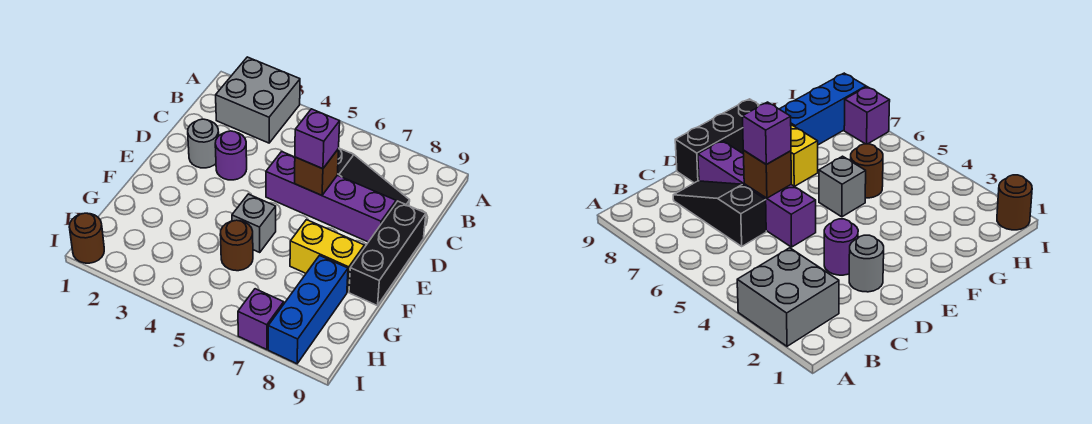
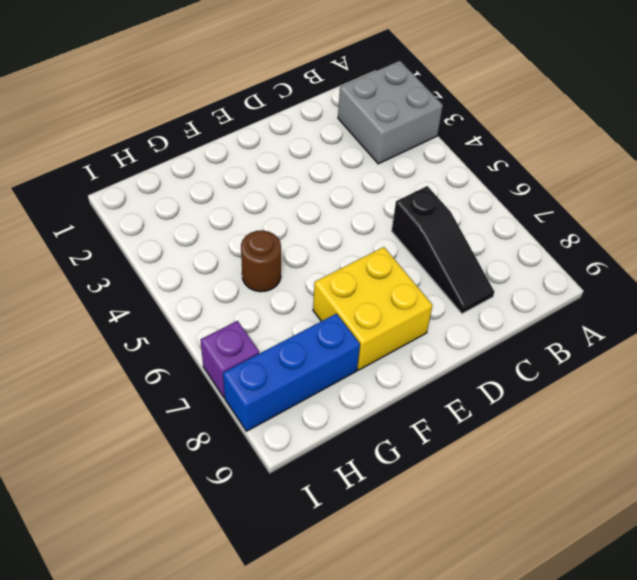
yellow 2x2 brick [313,247,433,370] -> yellow 1x2 brick [290,220,364,292]
none -> grey 1x1 round brick [188,119,219,168]
none -> purple 1x1 round brick [215,131,247,180]
none -> purple 1x4 brick [266,152,396,242]

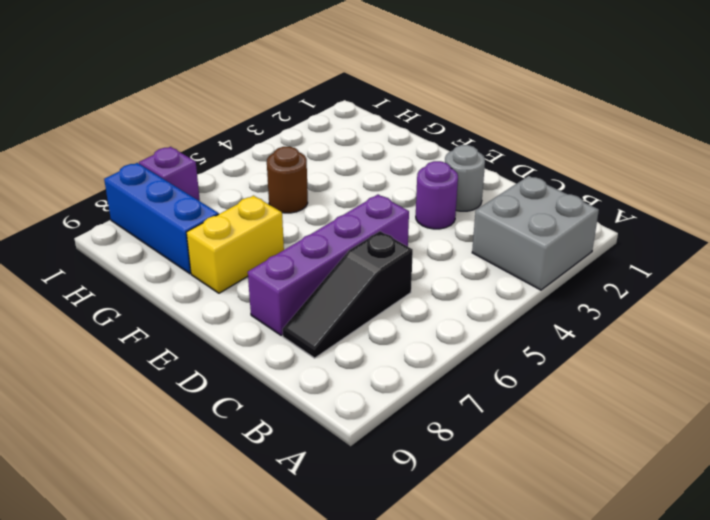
none -> black 1x3 brick [349,201,426,306]
none -> grey 1x1 brick [232,194,276,252]
none -> brown 1x1 round brick [69,213,104,263]

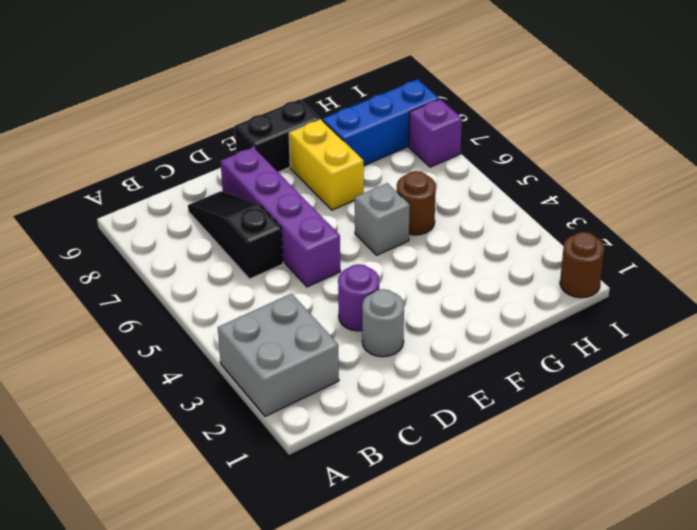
black 1x2 brick [235,99,320,172] -> black 1x3 brick [349,201,426,306]
none -> brown 1x1 brick [295,149,339,195]
none -> purple 1x1 brick [295,109,340,169]

